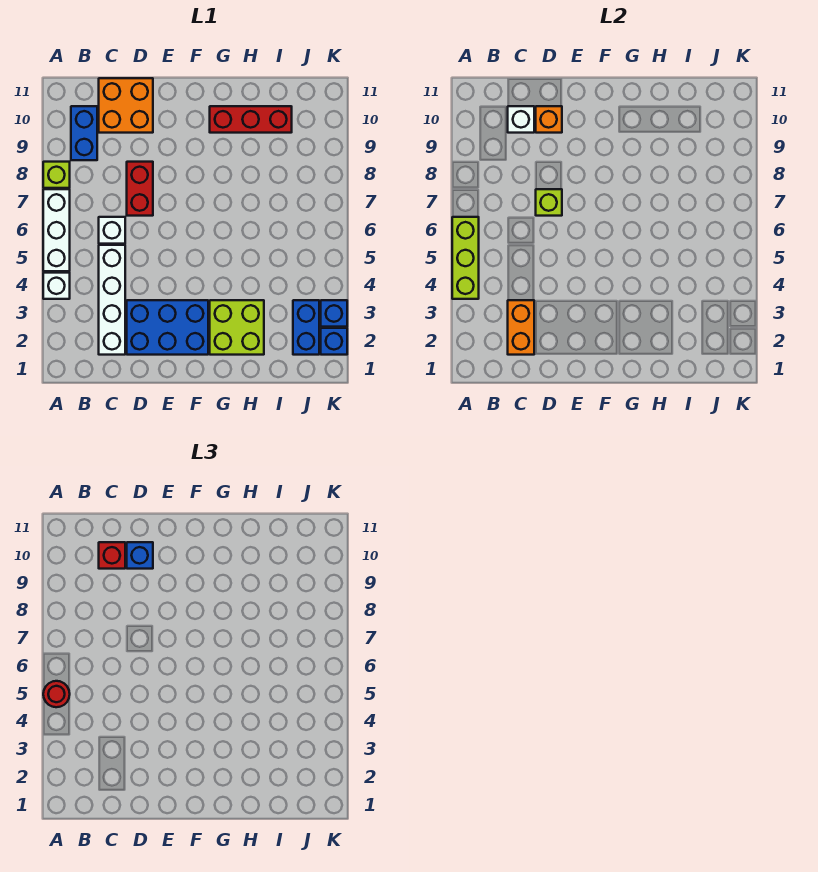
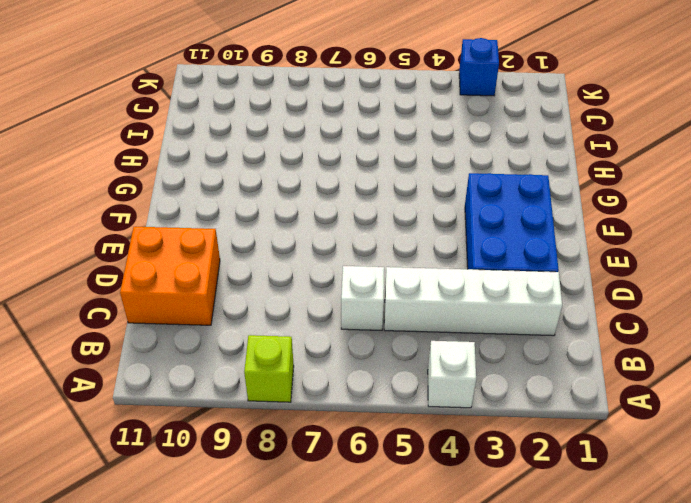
none -> white 1x3 brick [43,189,70,271]
none -> blue 1x2 brick [71,106,97,160]
none -> red 1x2 brick [127,162,153,216]

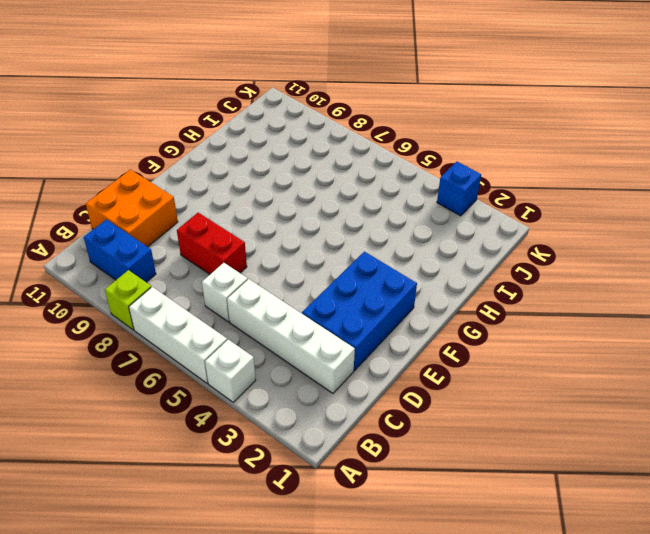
none -> lime 2x2 brick [210,300,264,355]
none -> red 1x3 brick [210,106,292,133]
none -> blue 1x2 brick [293,300,319,355]

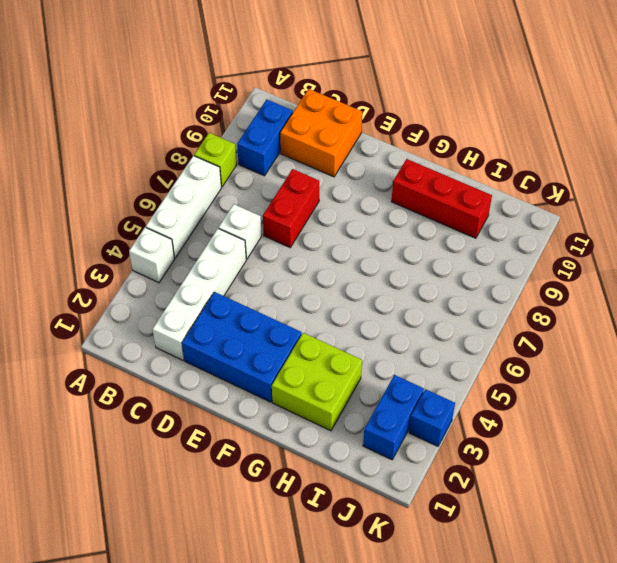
none -> blue 1x1 brick [321,328,347,355]
none -> lime 1x3 brick [452,217,479,299]
none -> orange 1x2 brick [508,300,534,355]

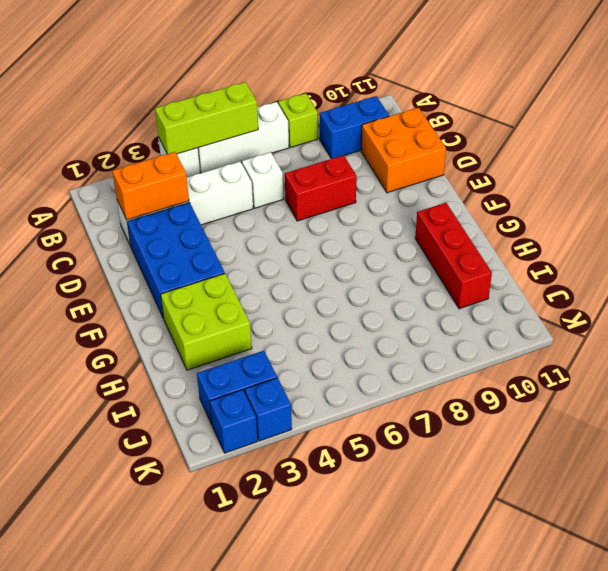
none -> white 1x1 brick [508,106,534,133]
none -> lime 1x1 brick [536,189,562,216]
none -> orange 1x1 brick [536,106,562,133]

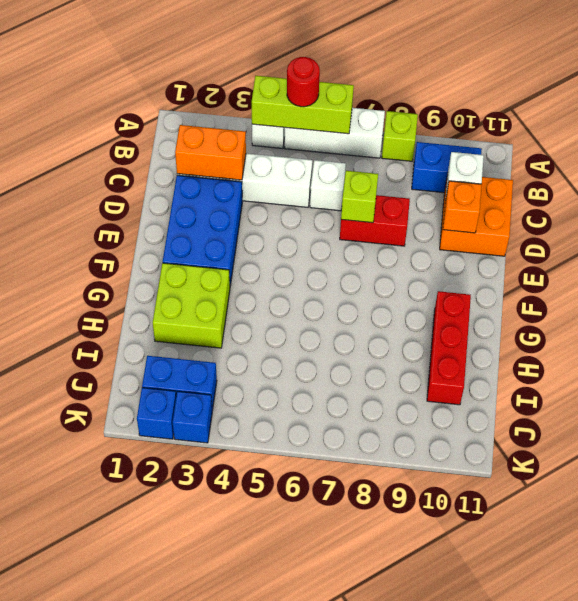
none -> red 1x1 brick [99,542,125,569]
none -> blue 1x1 brick [127,542,153,569]

